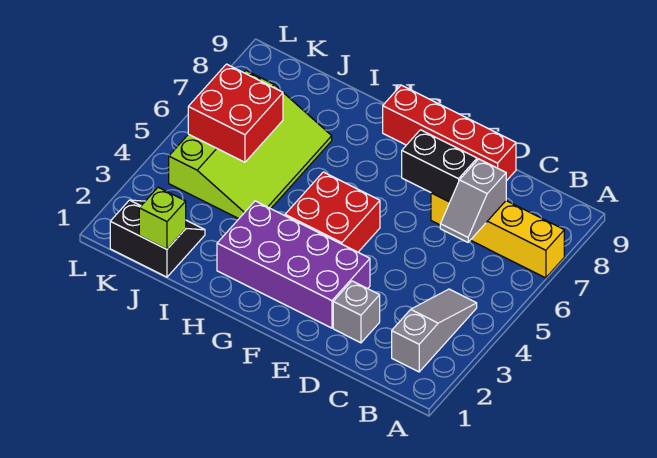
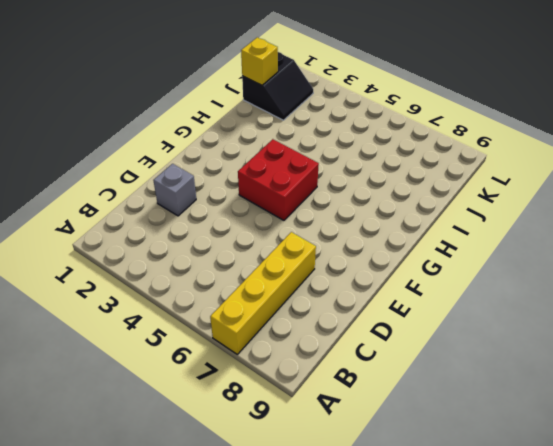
yellow 1x1 brick [241,37,278,85] -> lime 1x1 brick [139,187,186,249]
none -> grey 1x3 slope [392,289,477,372]
none -> red 1x4 brick [383,85,516,181]
none -> purple 2x4 brick [217,201,370,328]

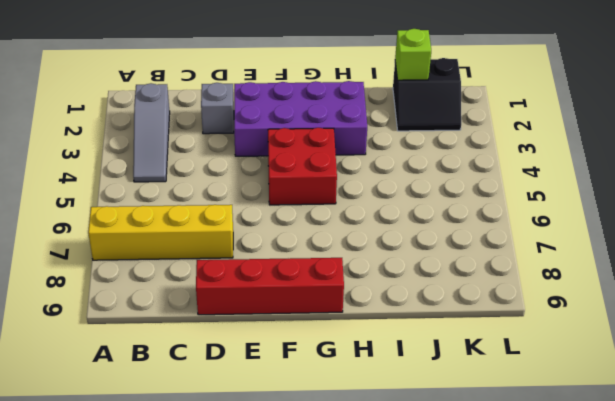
none -> lime 3x4 slope [169,71,332,219]
none -> grey 1x2 slope [440,159,506,242]
none -> black 1x2 brick [402,130,477,202]

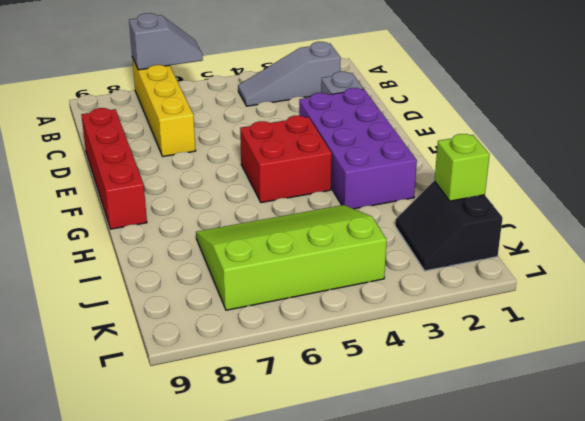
grey 1x2 slope [129,13,203,70] -> grey 1x2 slope moved to [440,159,506,242]
none -> black 1x2 brick [402,130,477,202]
none -> red 2x2 brick [188,64,283,162]

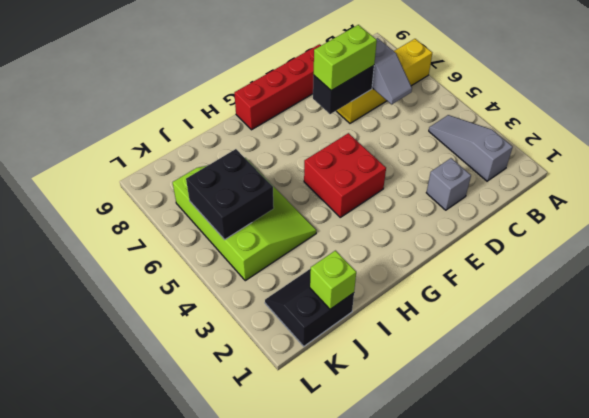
lime 1x2 brick [314,25,377,90] -> none
black 2x2 brick [186,149,274,240] -> red 2x2 brick [188,64,283,162]
none -> purple 2x4 brick [217,201,370,328]

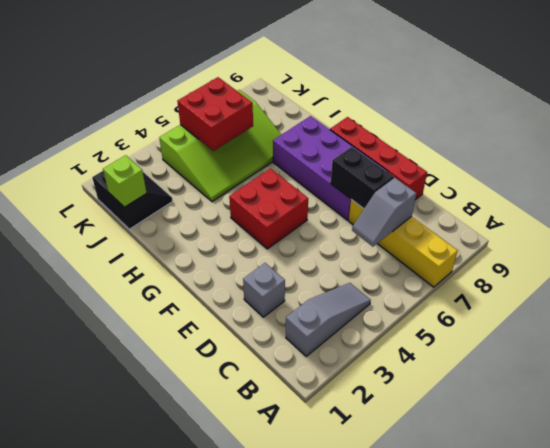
purple 2x4 brick [273,116,388,220] -> purple 2x4 brick moved to [217,201,370,328]

